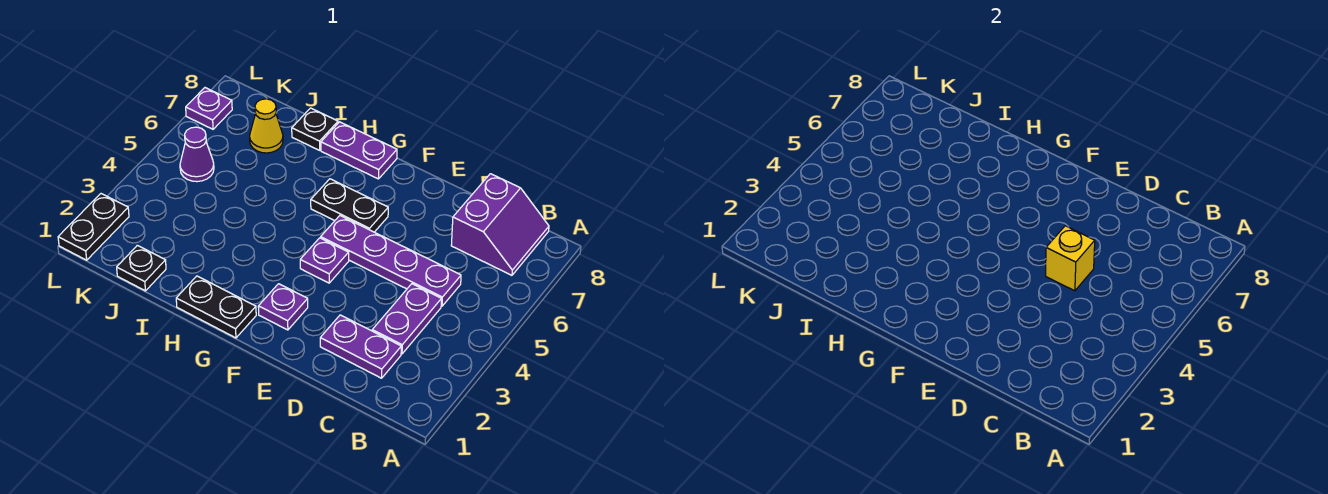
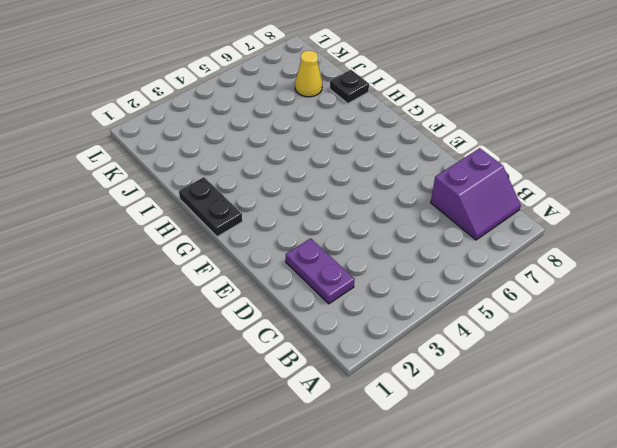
none -> purple 1x2 plate [372,284,441,354]
none -> purple 1x4 plate [321,216,461,306]
none -> purple 1x1 plate [258,284,308,330]

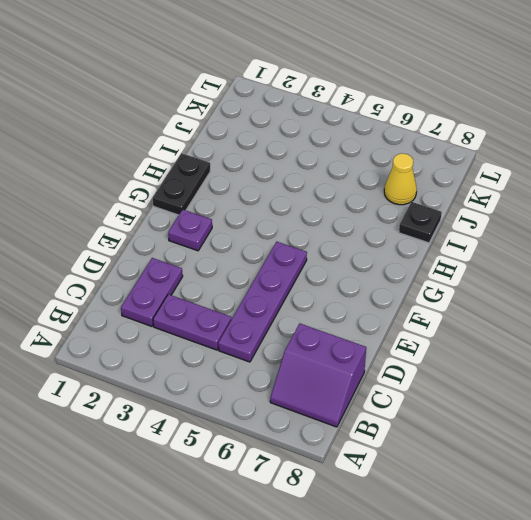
none -> purple 1x1 plate [300,238,349,283]
none -> black 1x2 plate [311,179,388,232]
none -> purple 1x2 plate [321,122,397,179]

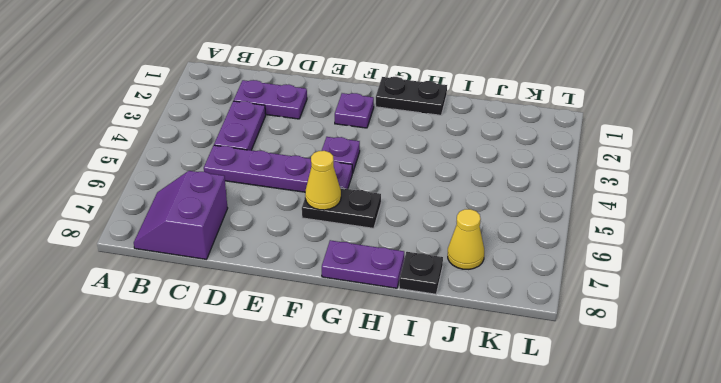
yellow 1x1 cone [305,151,341,210] -> none
none -> black 1x1 plate [117,245,166,291]
none -> purple 1x1 cone [180,127,214,182]
none -> black 1x2 plate [58,194,129,260]

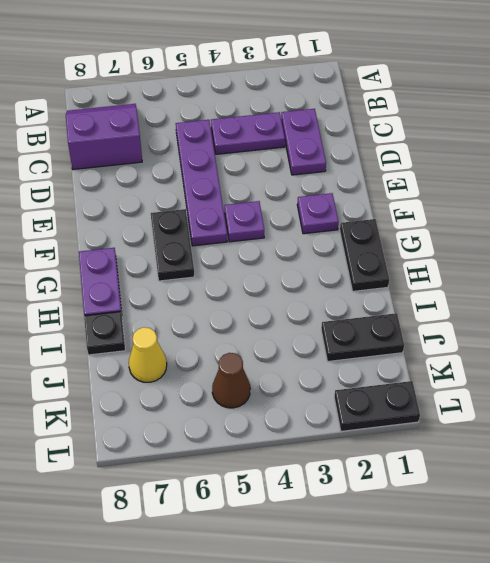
black 1x2 plate [321,313,404,361] -> black 1x1 plate [117,245,166,291]
brown 1x1 cone [212,353,250,408] -> purple 1x1 cone [180,127,214,182]
none -> purple 1x1 plate [186,88,232,129]
none -> yellow 1x1 brick [1046,226,1095,291]

